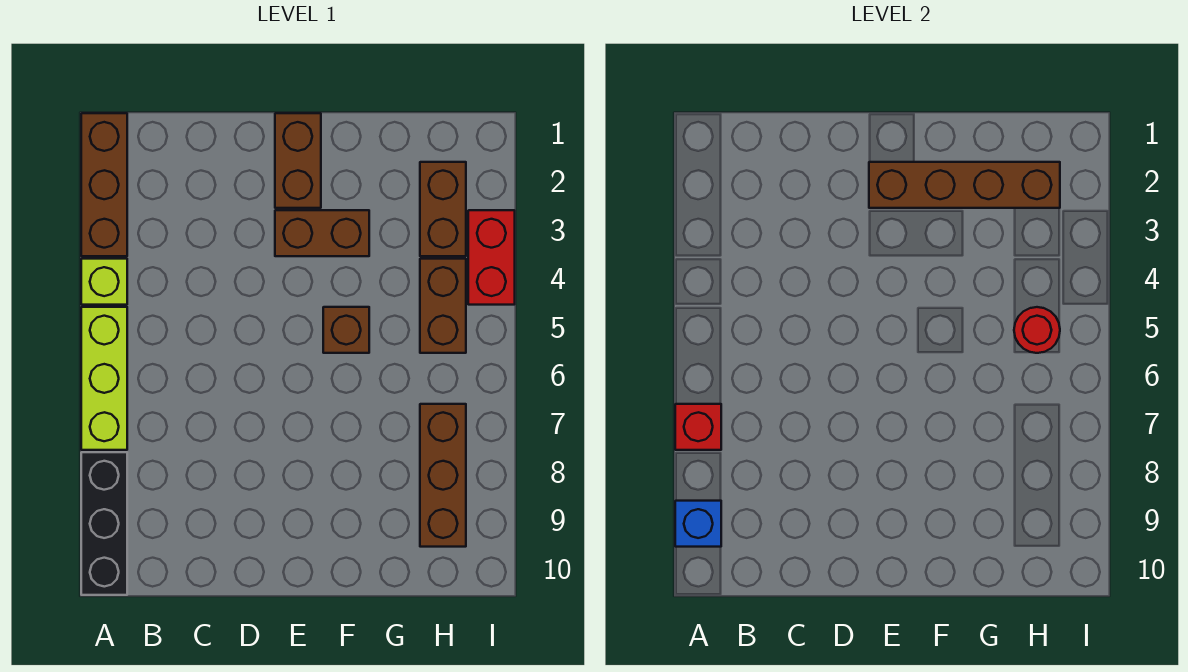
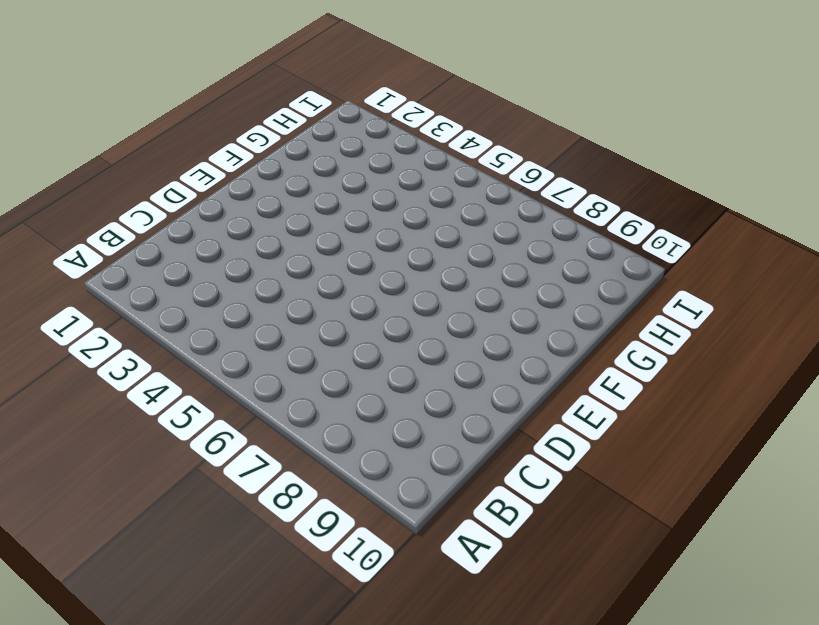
none -> brown 1x3 brick [81,113,127,256]
none -> lime 1x1 brick [81,259,127,305]
none -> lime 1x3 brick [81,307,127,450]

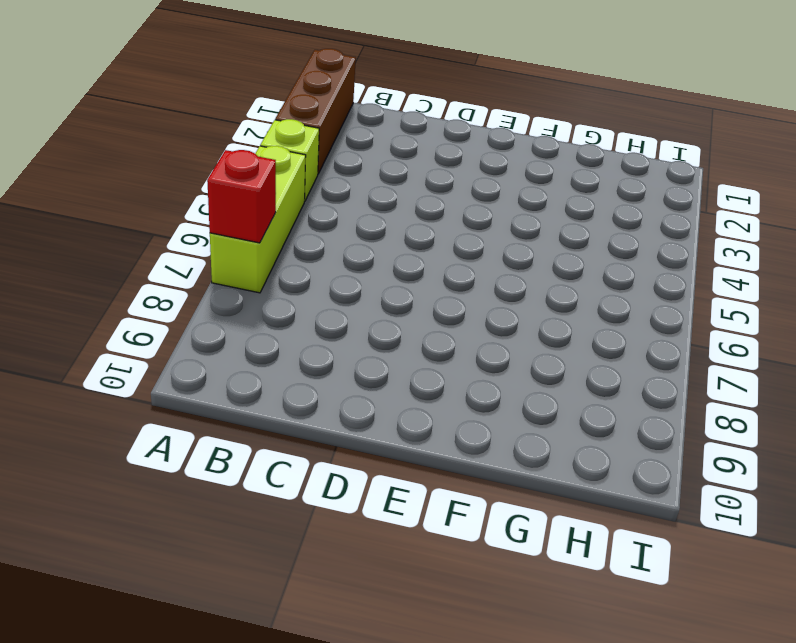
none -> black 1x3 brick [81,452,127,595]
none -> brown 1x2 brick [275,113,321,208]
none -> brown 1x2 brick [275,210,369,256]

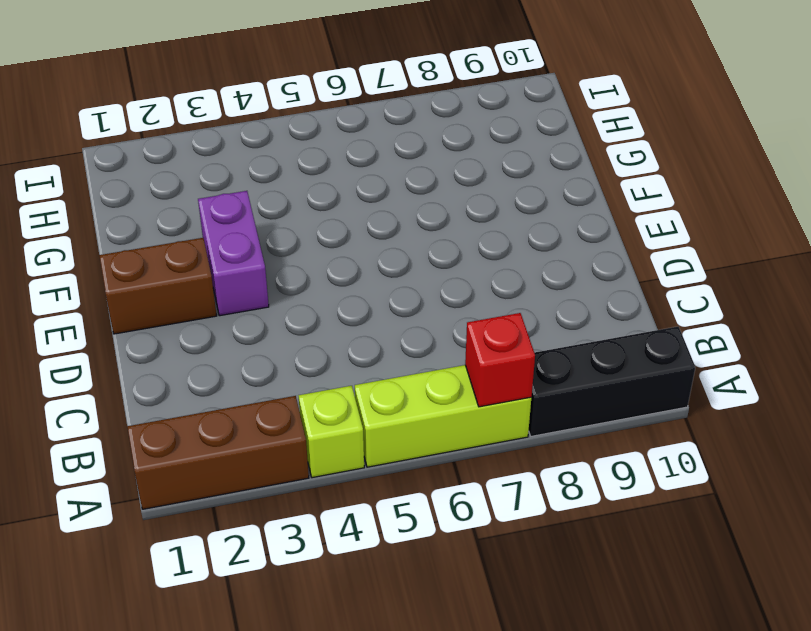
purple 1x2 brick [198,191,269,316] -> brown 1x2 brick [275,210,369,256]
none -> brown 1x1 brick [323,307,369,353]
none -> brown 1x2 brick [420,162,466,256]
none -> brown 1x2 brick [420,259,466,353]

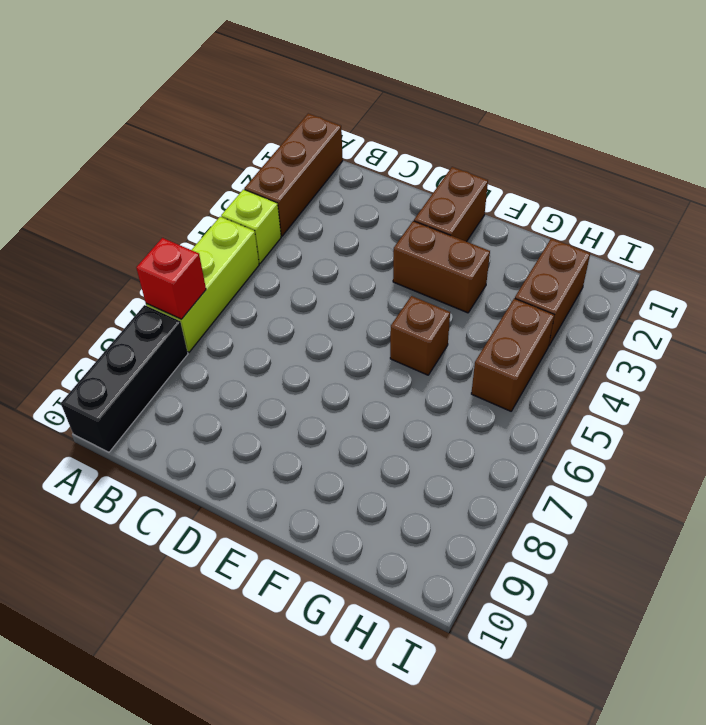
none -> brown 1x3 brick [420,404,466,547]
none -> red 1x2 brick [468,210,515,305]
none -> blue 1x1 brick [675,501,721,547]

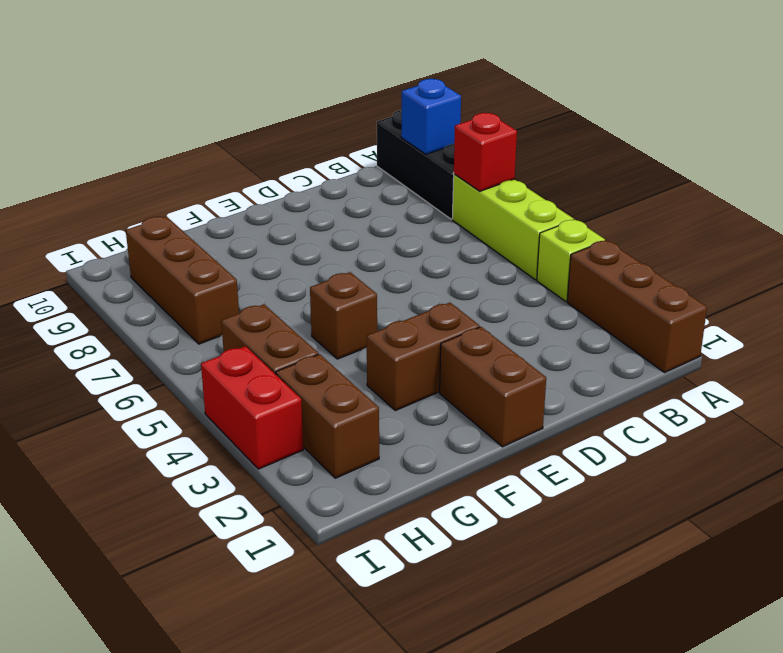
none -> brown 1x4 brick [869,162,1060,208]
none -> red 1x1 round brick [1014,307,1060,353]

